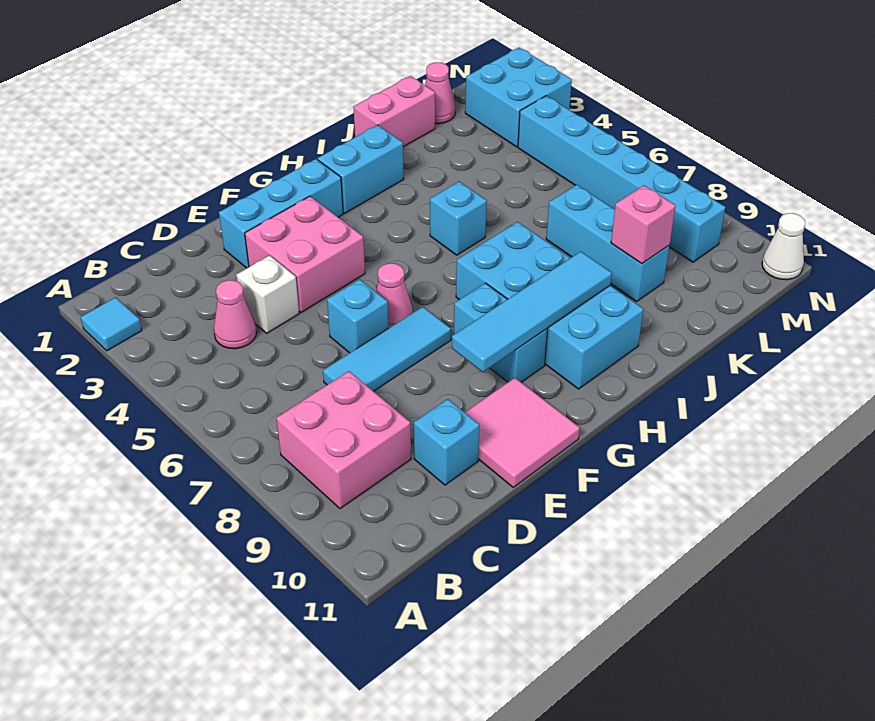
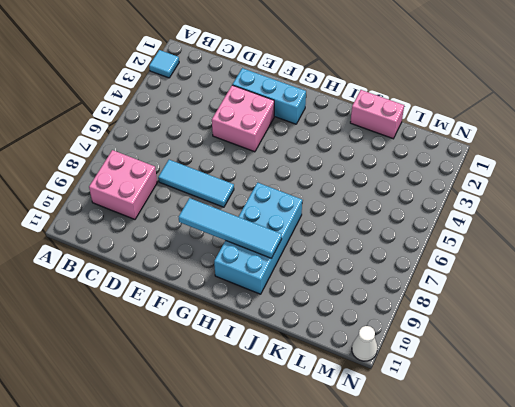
none -> pink 1x1 cone [214,280,257,349]
none -> white 1x1 brick [236,255,299,333]
none -> cyan 1x1 brick [414,399,479,485]

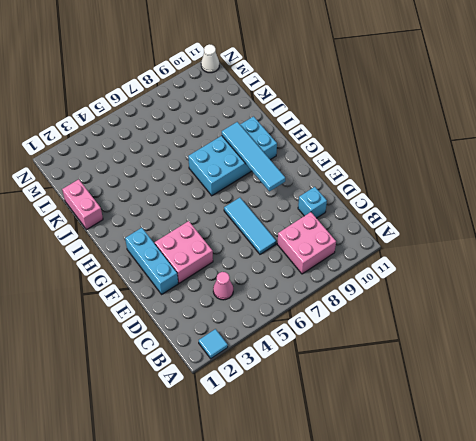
none -> white 1x1 brick [236,255,299,333]
none -> cyan 1x1 brick [327,279,388,353]
none -> pink 2x2 tile [465,378,580,487]

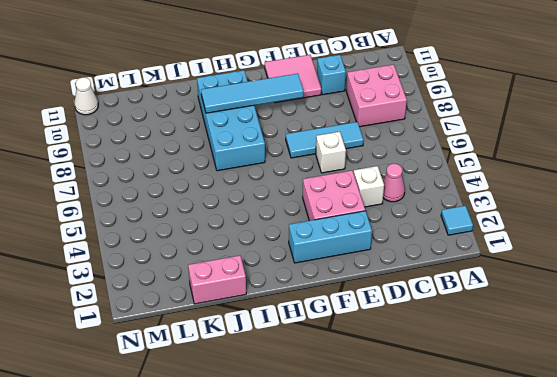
white 1x1 brick [316,132,346,173] -> cyan 1x1 brick [327,279,388,353]
none -> pink 1x1 cone [376,263,413,328]
none -> cyan 1x2 brick [454,283,547,382]
none -> cyan 1x2 brick [318,125,404,213]

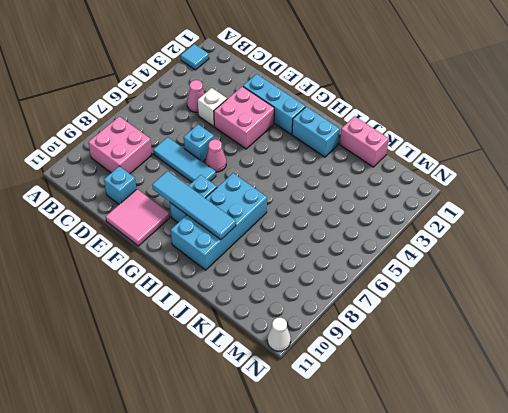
none -> cyan 1x1 brick [430,181,487,255]
none -> cyan 1x3 brick [546,185,669,301]
none -> pink 1x1 cone [425,62,455,124]

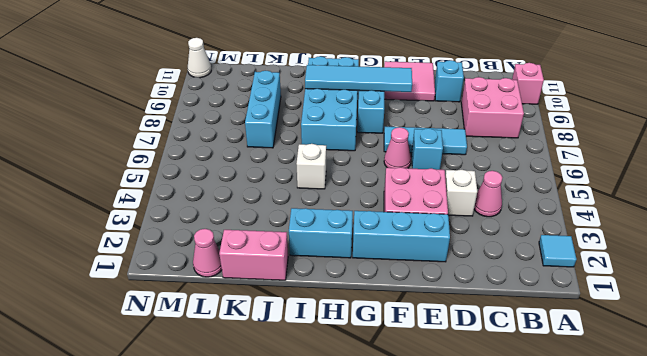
pink 1x1 brick [512,63,544,104] -> pink 1x1 brick moved to [611,185,676,264]
white 1x1 brick [296,144,326,189] -> cyan 1x1 brick [430,181,487,255]
none -> cyan 2x2 brick [465,48,572,147]
none -> cyan 1x6 brick [518,96,726,262]

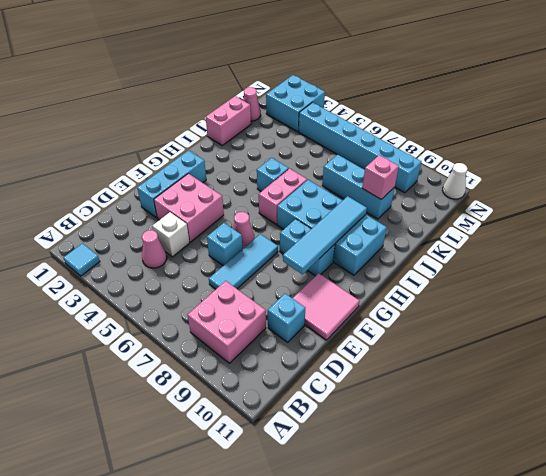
pink 1x2 brick [259,168,307,224] -> none
none -> cyan 1x2 brick [318,125,404,213]

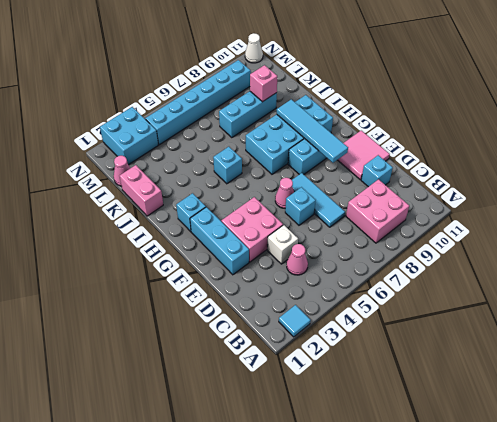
cyan 1x1 brick [176,193,206,232] -> cyan 1x2 brick [318,125,404,213]

